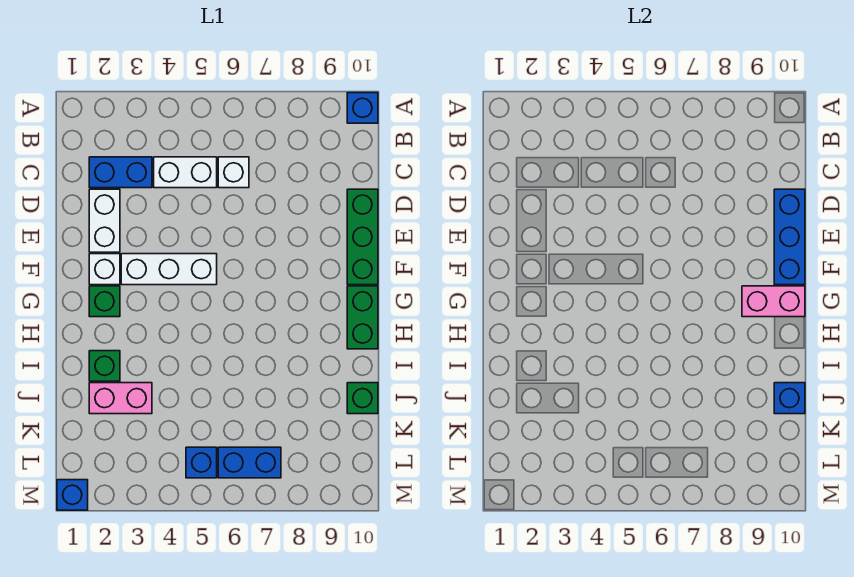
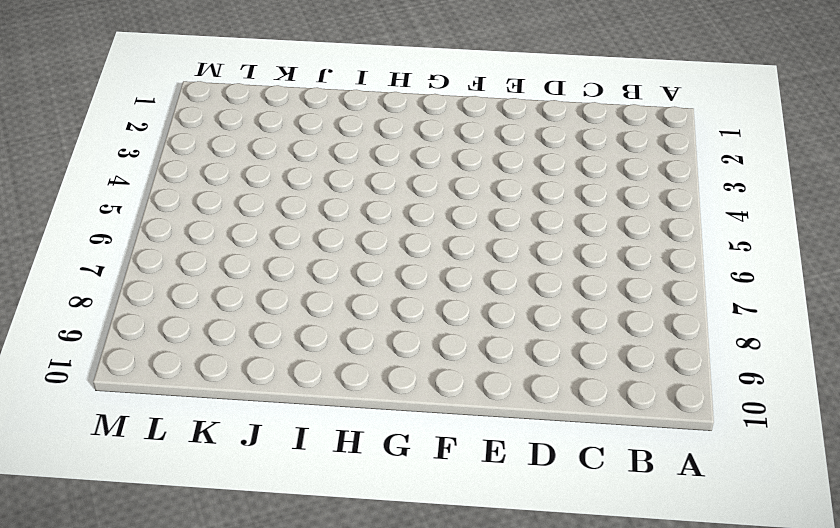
none -> blue 1x1 brick [347,93,378,123]
none -> blue 1x2 brick [89,157,152,188]
none -> white 1x2 brick [154,157,217,188]

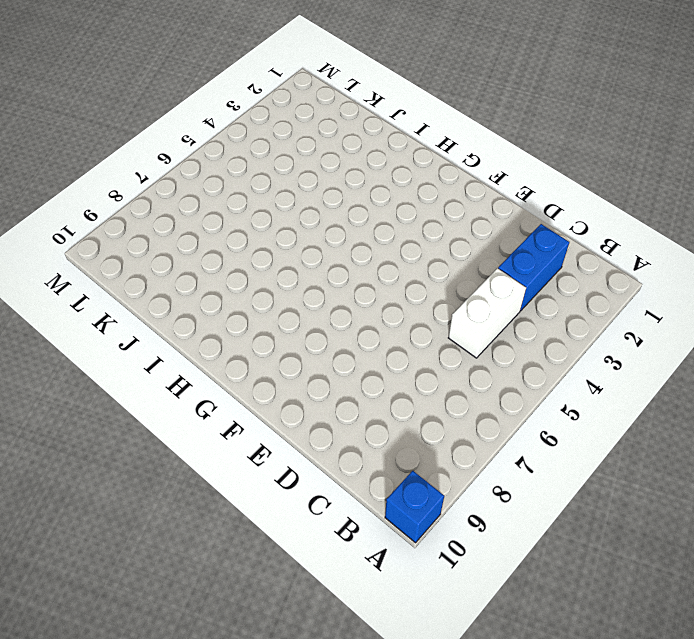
none -> white 1x1 brick [218,157,249,188]
none -> white 1x2 brick [89,189,120,252]
none -> green 1x3 brick [347,189,378,285]

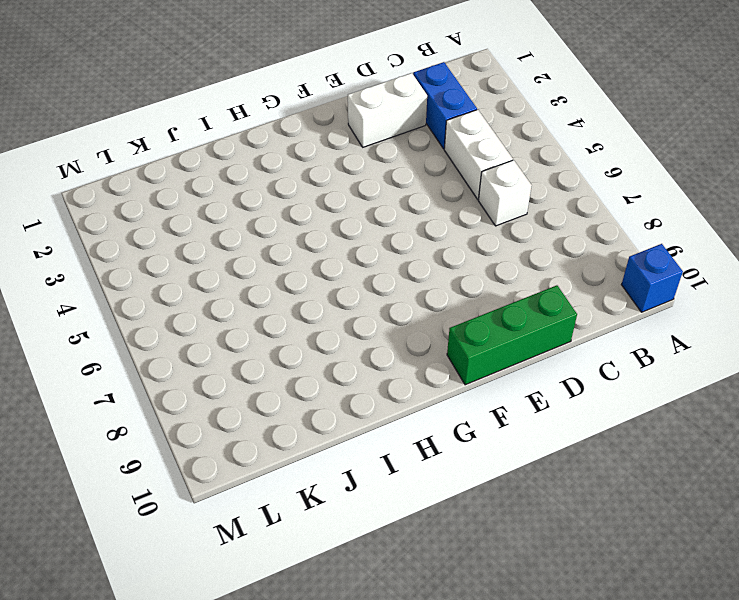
none -> white 1x1 brick [89,254,120,285]
none -> white 1x3 brick [121,254,217,285]
none -> green 1x1 brick [89,286,120,317]

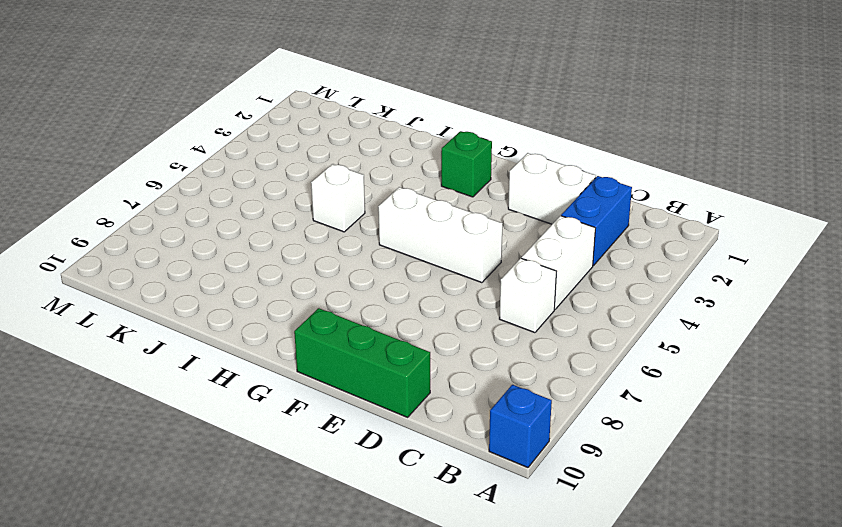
white 1x3 brick [378,187,503,283] -> white 1x3 brick turned to [121,254,217,285]
white 1x1 brick [311,164,365,232] -> white 1x1 brick moved to [89,254,120,285]
none -> green 1x2 brick [347,286,378,349]
none -> green 1x1 brick [89,351,120,381]
none -> pink 1x2 brick [89,383,152,414]

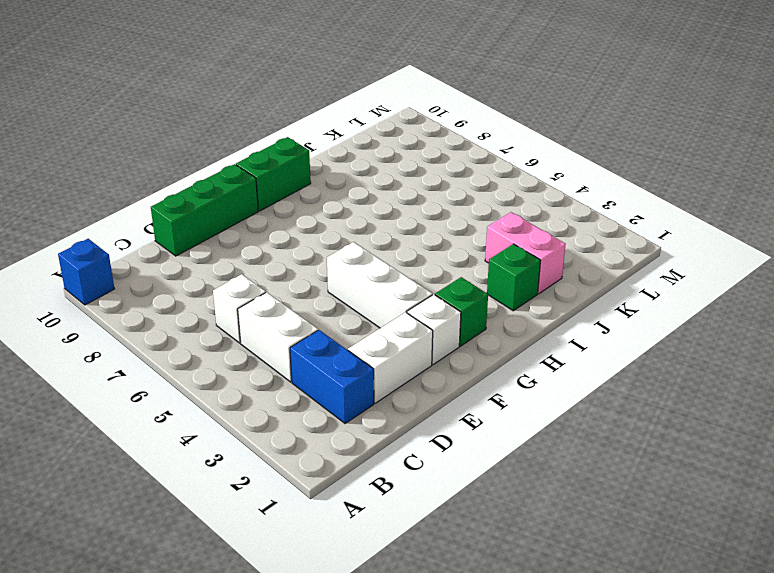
none -> green 1x1 brick [347,383,378,414]
none -> blue 1x1 brick [186,447,217,478]
none -> blue 1x2 brick [218,447,281,478]

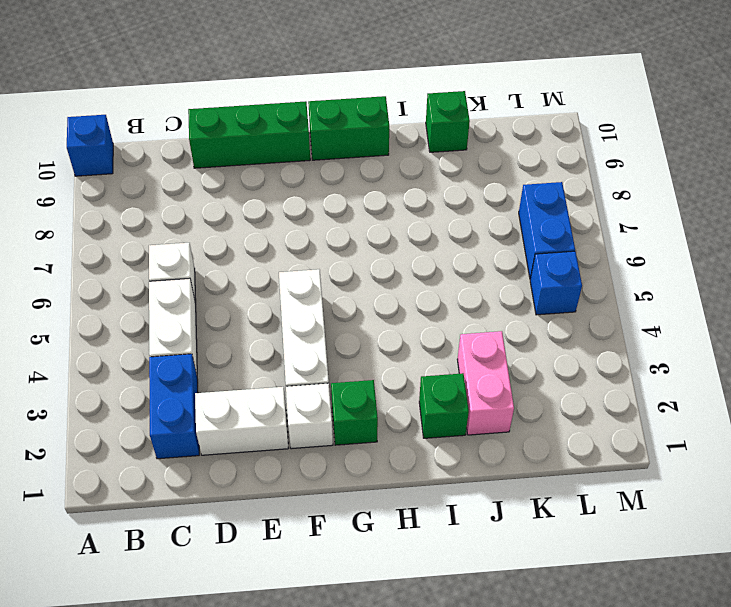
none -> blue 1x1 brick [57,480,88,510]
none -> blue 1x3 brick [774,189,805,285]
none -> pink 1x2 brick [742,286,805,317]

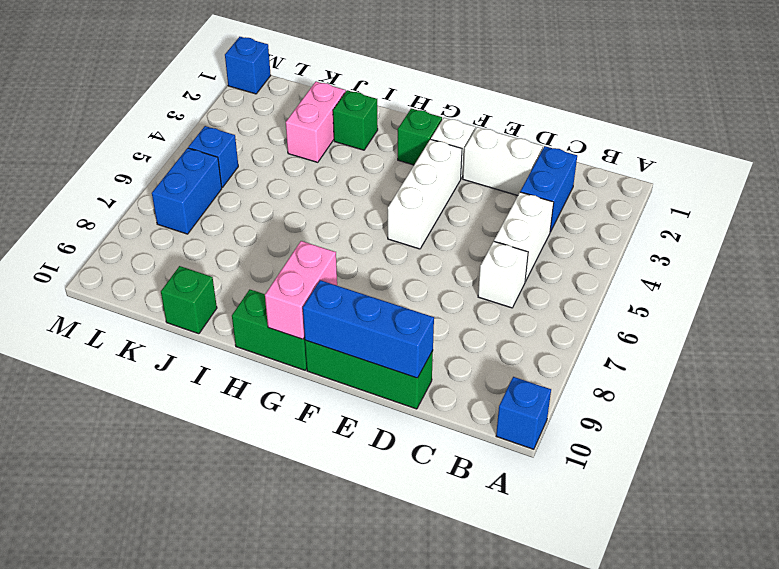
none -> blue 1x1 brick [774,383,805,414]

